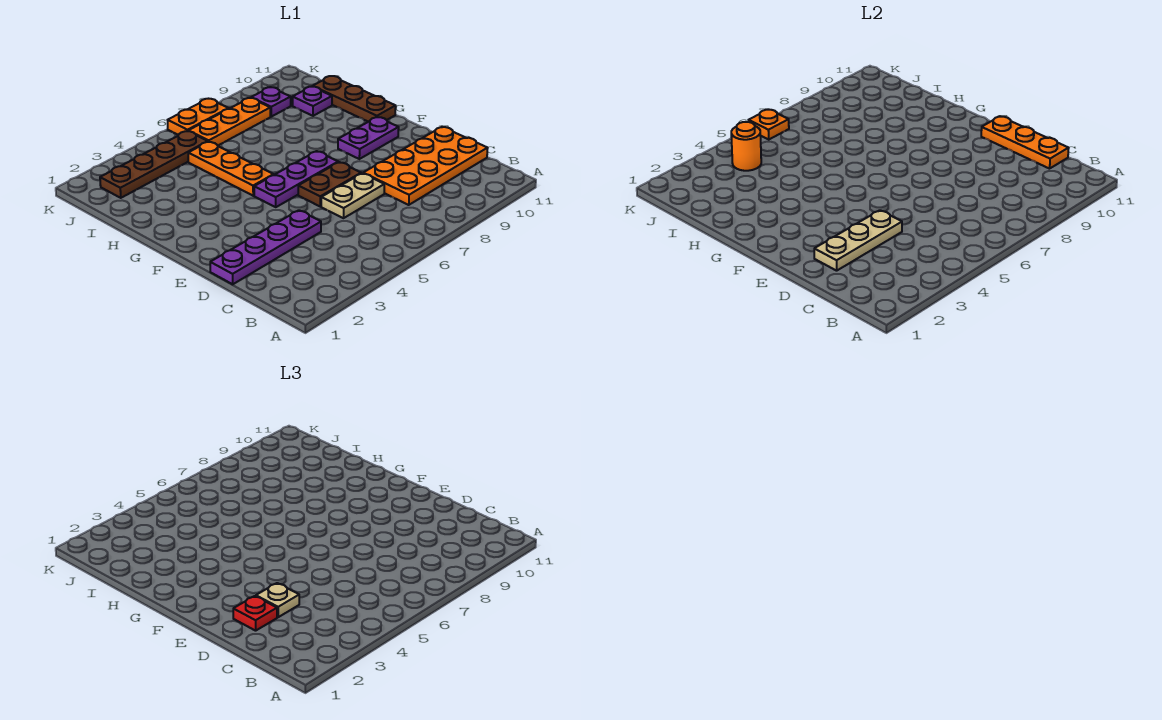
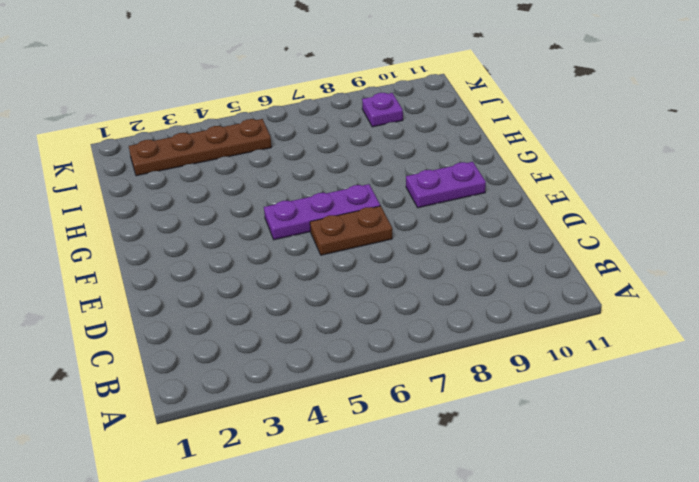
none -> orange 2x4 plate [363,127,488,205]
none -> purple 1x4 plate [210,210,321,284]
none -> tan 1x2 plate [321,173,384,218]

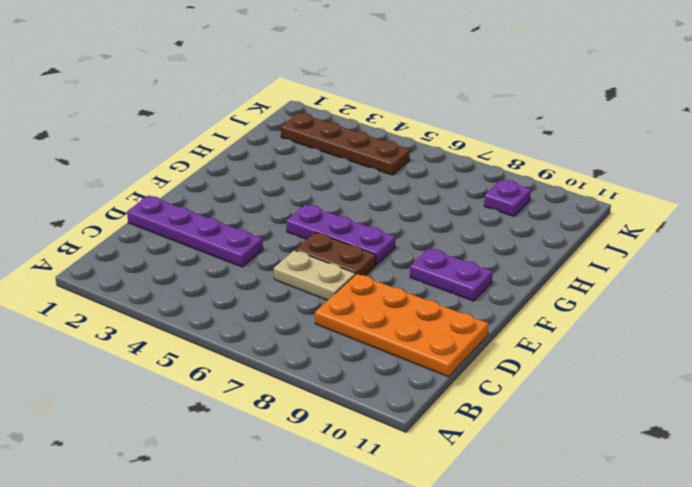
none -> orange 1x3 plate [188,142,274,196]
none -> brown 1x3 plate [312,76,396,122]
none -> purple 1x1 plate [293,87,332,116]

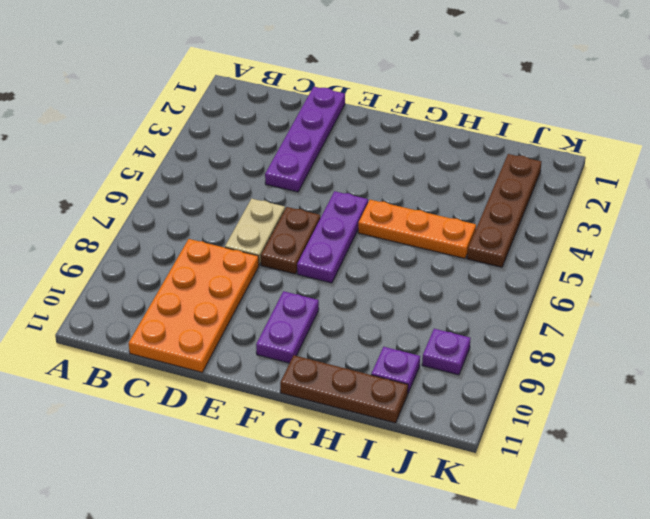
none -> orange 1x3 plate [189,98,270,145]
none -> orange 1x2 plate [168,99,229,135]
none -> orange 1x3 plate [981,117,1069,169]

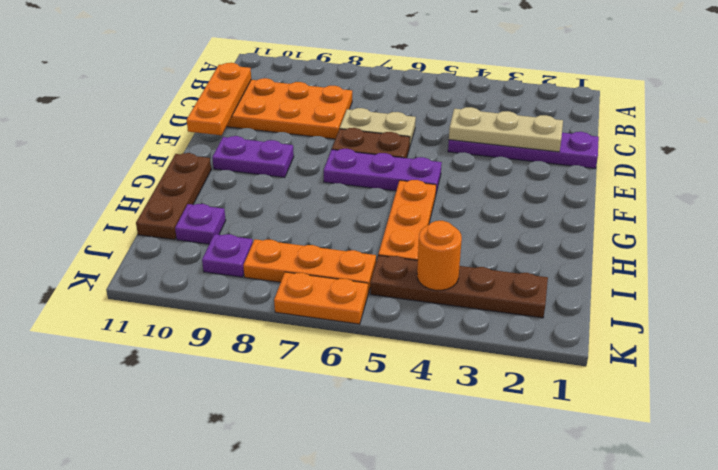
none -> orange 1x1 plate [749,110,789,139]
none -> red 1x1 plate [233,596,277,631]
none -> tan 1x1 plate [256,583,299,617]

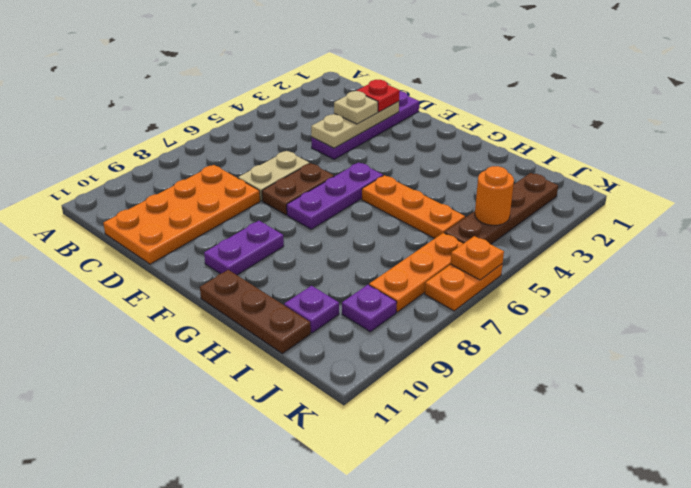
none -> orange 1x3 plate [981,117,1069,169]

